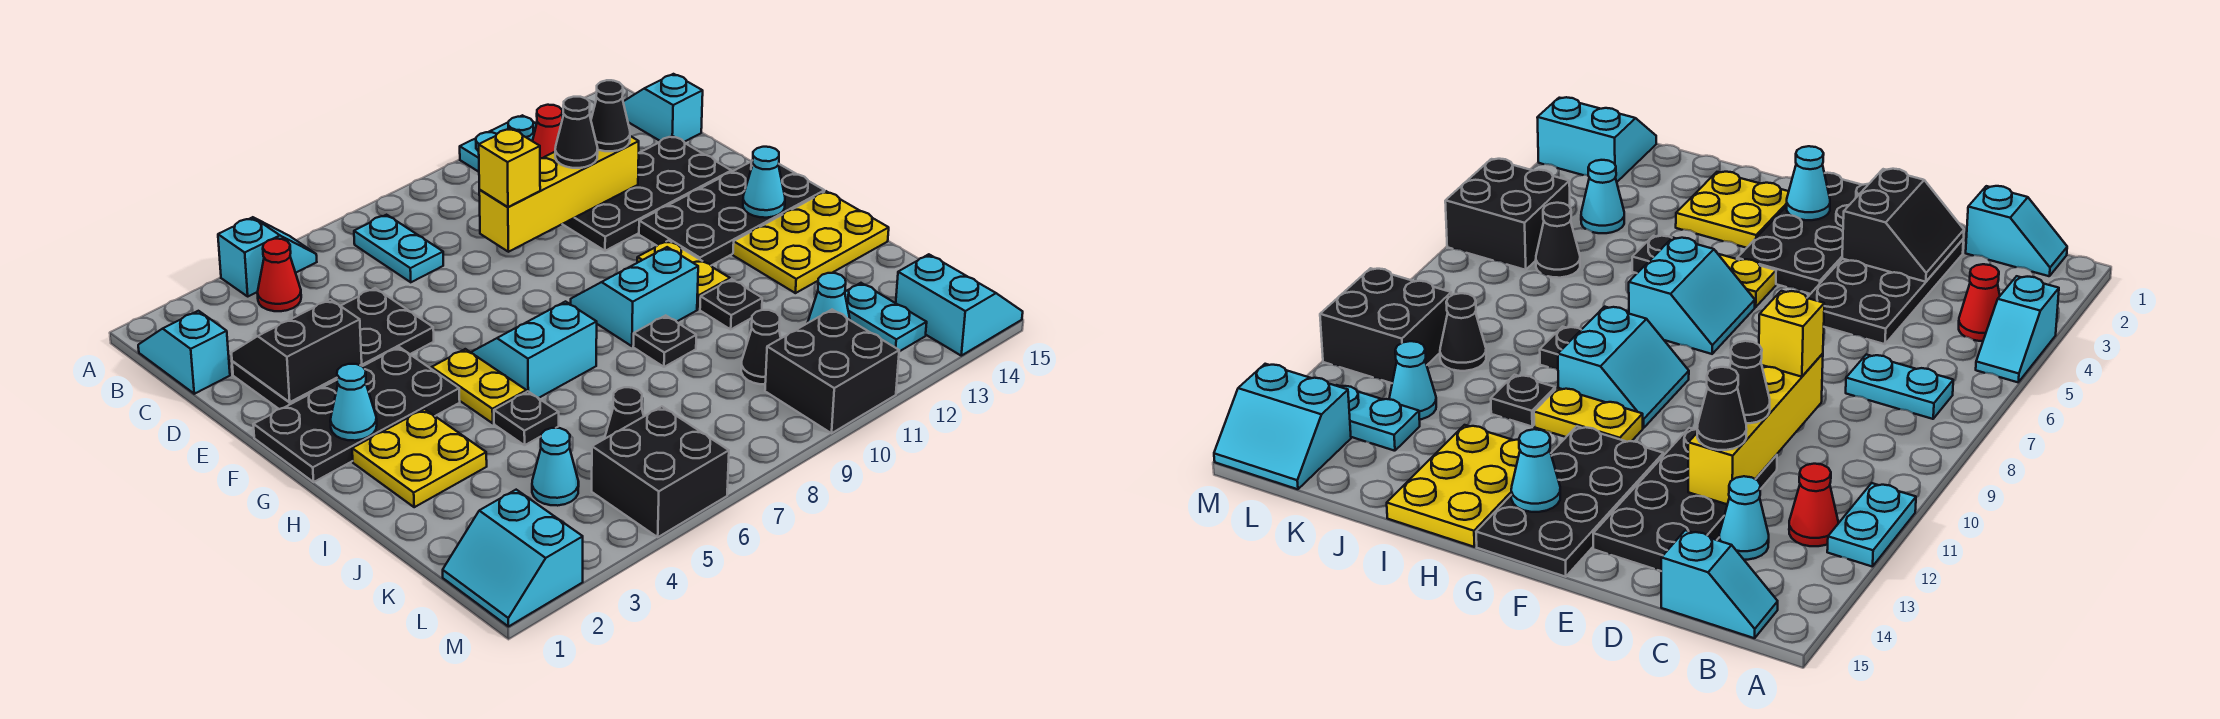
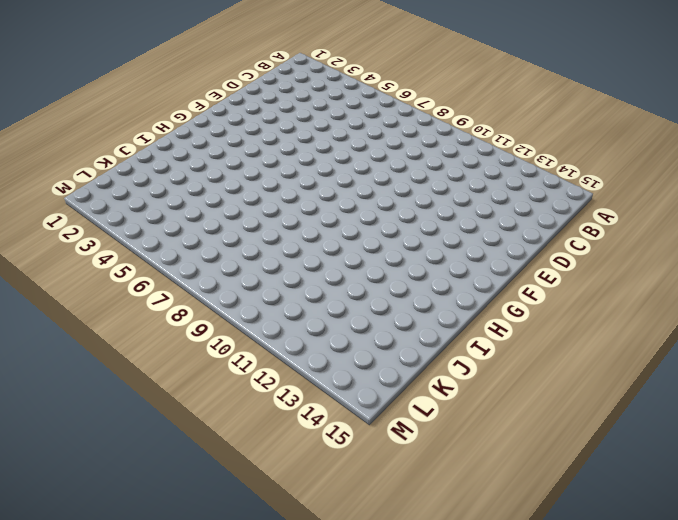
none -> cyan 1x2 slope [218,217,317,296]
none -> cyan 1x2 plate [460,115,537,172]
none -> cyan 1x2 slope [138,311,230,394]
none -> red 1x1 cone [257,239,301,311]

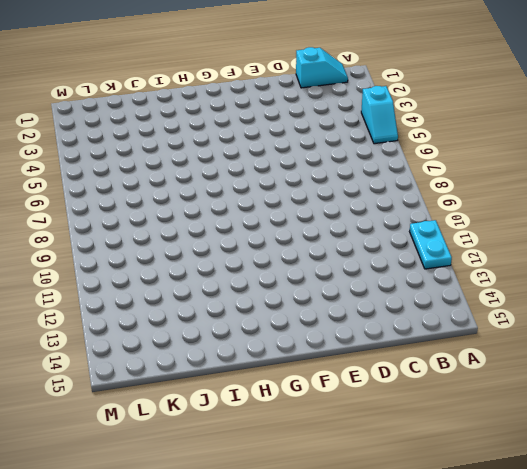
none -> red 1x1 cone [257,239,301,311]
none -> cyan 1x2 plate [354,215,443,282]
none -> red 1x1 cone [533,105,562,158]
none -> cyan 1x2 slope [623,74,703,142]

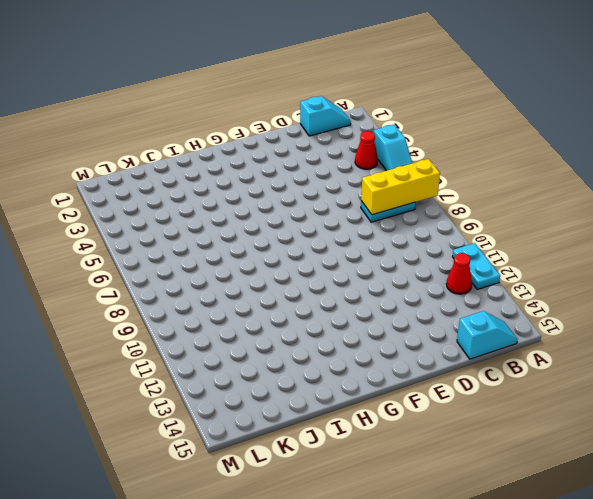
yellow 1x3 brick [361,159,440,215] -> none
none -> cyan 1x1 cone [1719,476,1769,560]
none -> black 2x4 plate [232,288,434,409]
none -> black 2x4 plate [563,136,731,251]
none -> black 2x4 plate [253,347,460,482]

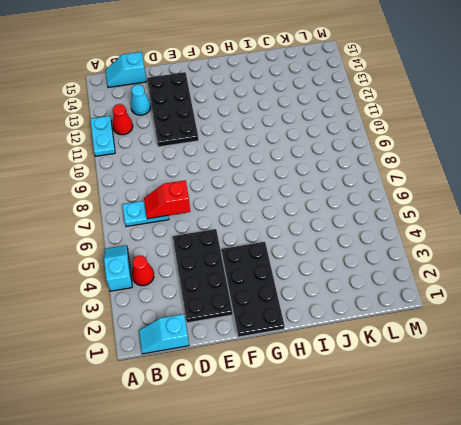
red 1x2 slope [144,180,190,219] -> none
none -> black 2x4 plate [639,160,824,265]
none -> yellow 1x2 plate [431,349,526,423]
none -> cyan 2x2 slope [471,302,597,398]
none -> cyan 2x2 slope [571,247,698,346]

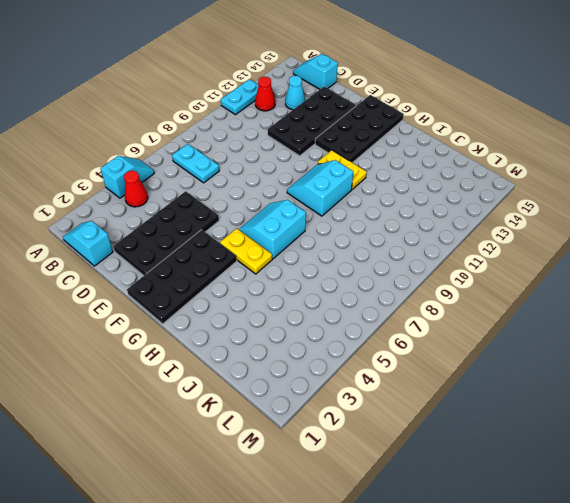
none -> yellow 2x2 plate [352,409,487,507]
none -> yellow 2x3 plate [733,191,889,293]
none -> black 1x1 plate [494,391,559,445]
none -> black 1x1 plate [633,315,696,367]

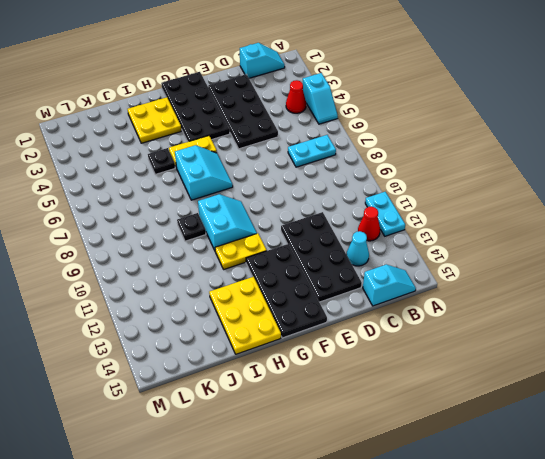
none -> black 1x1 plate [700,279,762,329]
none -> cyan 1x1 cone [532,428,579,506]
none -> black 1x1 cone [604,387,644,439]
none -> black 1x1 cone [741,310,781,384]

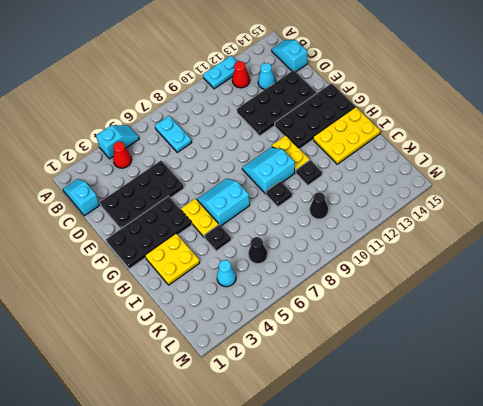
none -> cyan 1x1 cone [808,273,850,323]
none -> cyan 1x2 plate [845,283,927,351]
none -> cyan 2x2 slope [443,490,583,627]
none -> black 2x2 brick [592,407,729,537]

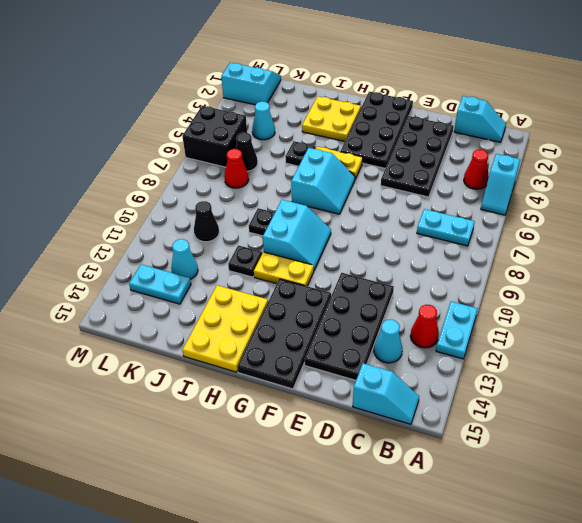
red 1x1 cone [224,149,249,188] -> none
none -> black 2x2 brick [765,310,899,433]
none -> cyan 2x2 slope [896,254,1023,356]
none -> black 2x2 slope [232,299,362,402]
none -> yellow 1x4 brick [479,136,639,252]

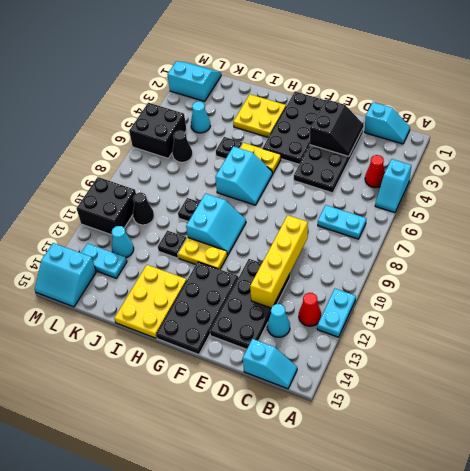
none -> cyan 1x1 cone [330,364,377,441]
none -> cyan 1x1 cone [743,147,785,218]
none -> yellow 1x1 brick [479,128,540,207]
none -> black 1x1 cone [555,97,598,168]

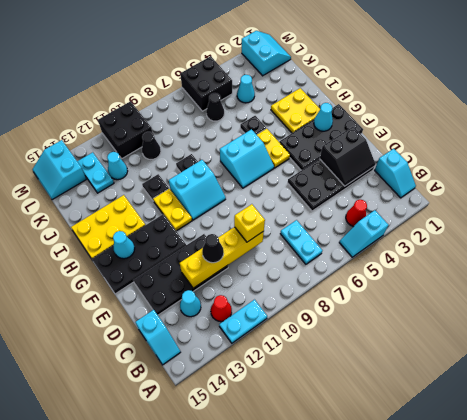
none -> black 1x1 cone [591,80,630,151]

